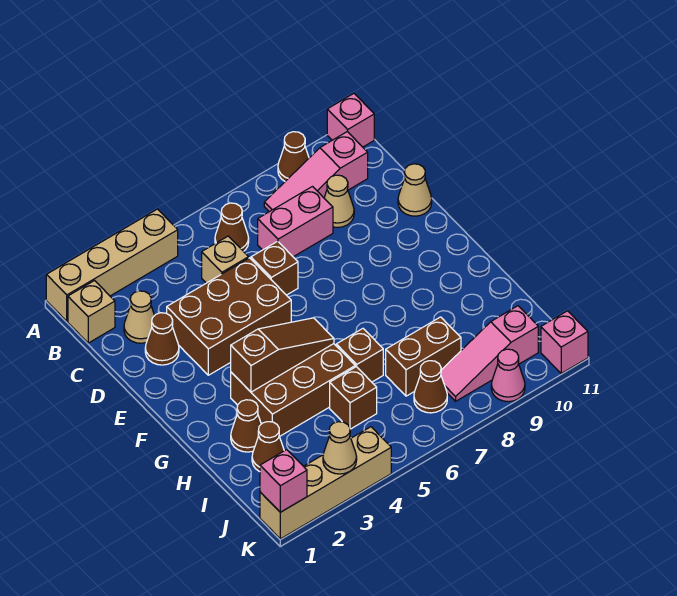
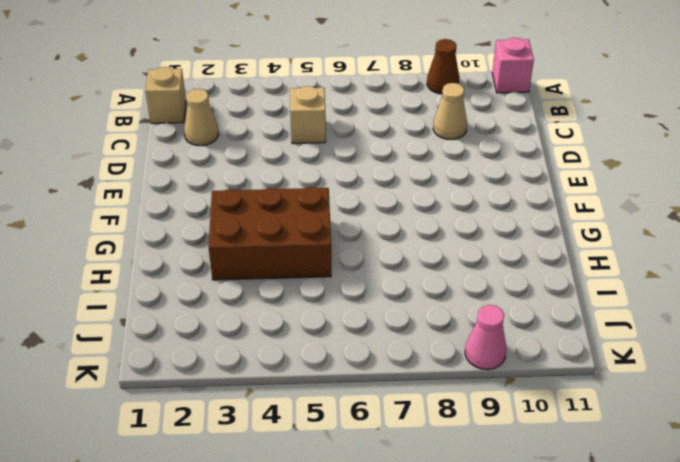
none -> tan 1x4 brick [46,209,178,321]
none -> brown 1x1 cone [215,203,249,251]
none -> pink 1x3 slope [264,132,368,212]

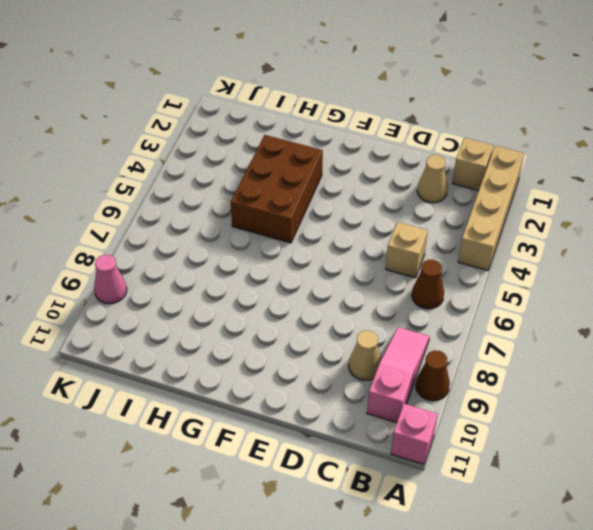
none -> pink 1x2 brick [258,187,333,257]
none -> brown 1x1 cone [145,313,179,365]
none -> brown 2x3 brick [167,258,291,375]

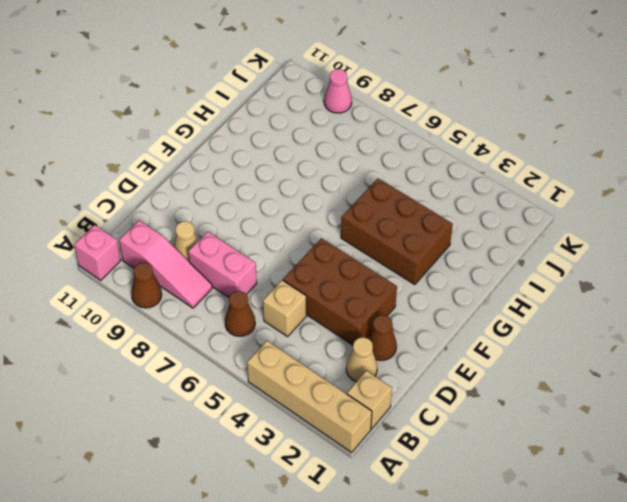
none -> brown 1x1 brick [251,241,298,295]
none -> tan 1x1 cone [398,164,432,216]
none -> brown 1x1 cone [231,400,261,452]

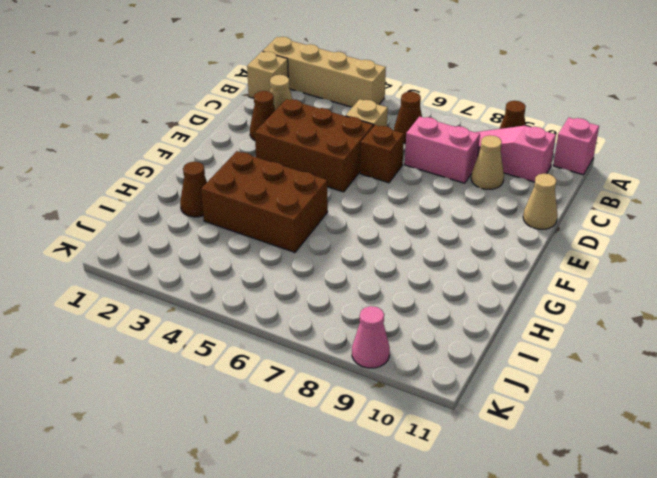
none -> brown 1x1 brick [336,329,383,382]
none -> brown 1x1 cone [252,422,284,472]
none -> brown 1x1 brick [330,367,377,429]

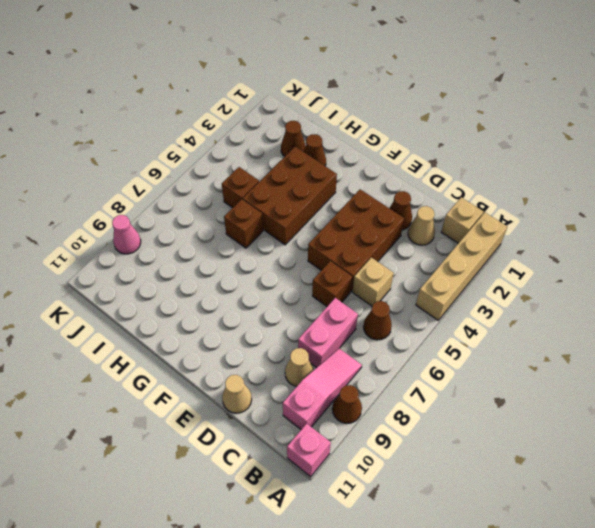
none -> brown 1x2 brick [386,317,461,396]
none -> brown 1x1 cone [414,361,447,413]
none -> pink 1x3 slope [441,306,538,401]

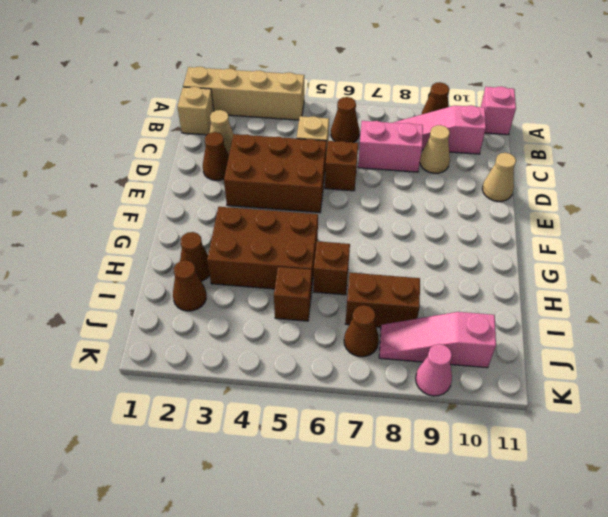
none -> tan 1x4 brick [260,427,391,539]
none -> pink 1x1 brick [541,311,588,373]
none -> brown 1x3 slope [231,318,334,392]

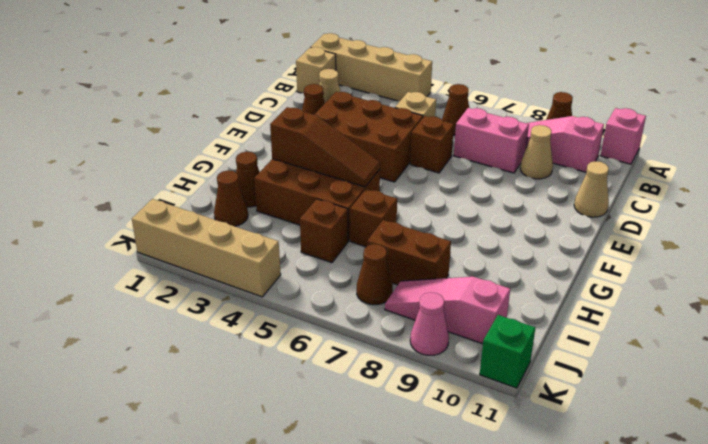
green 1x1 brick [480,315,535,388] -> pink 1x1 brick [541,311,588,373]
none -> pink 1x1 brick [260,450,307,512]
none -> tan 1x1 cone [323,422,357,474]

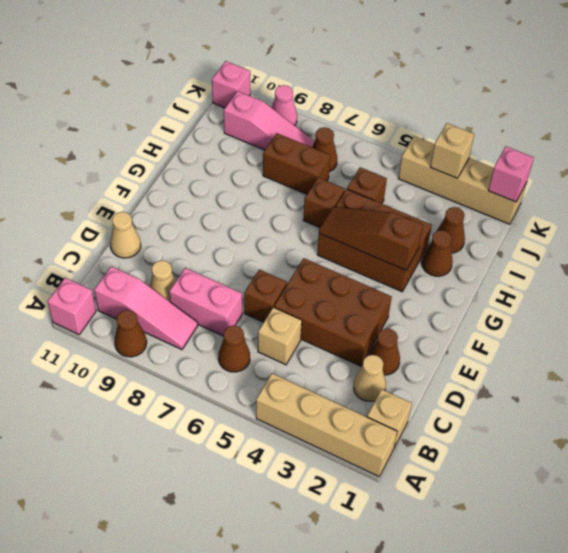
tan 1x1 brick [430,123,474,178] -> tan 1x1 cone [323,422,357,474]

